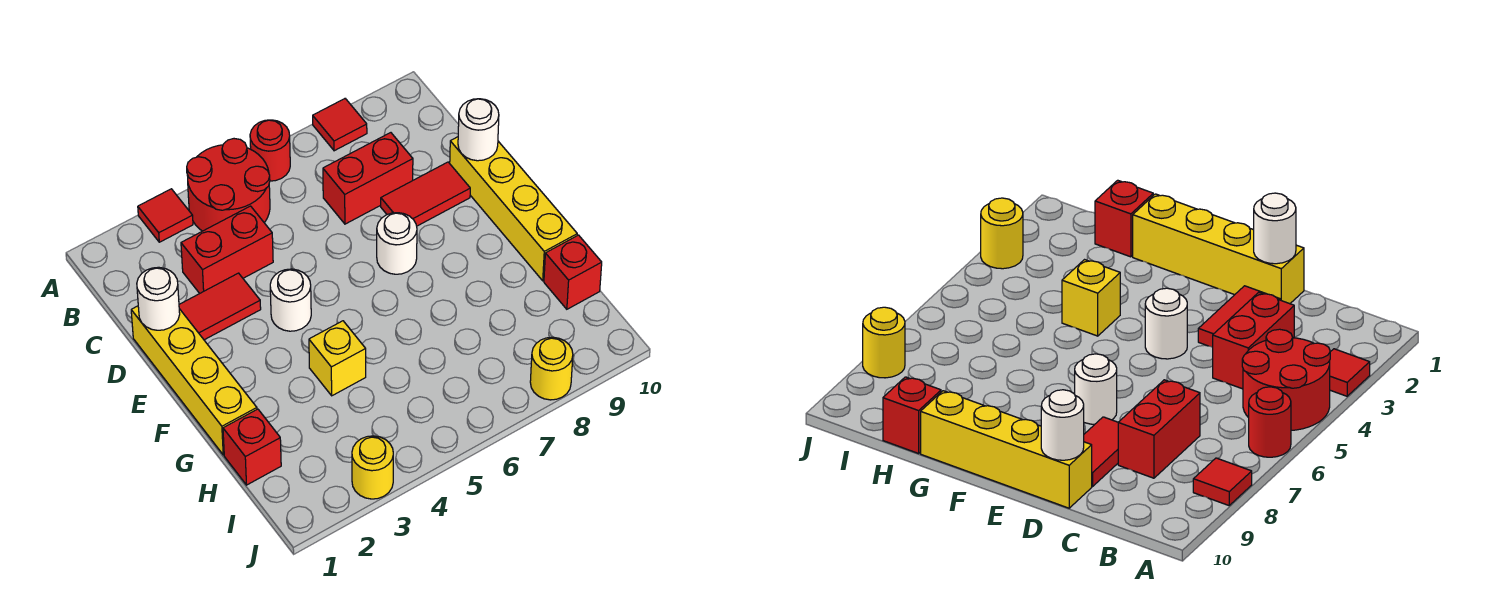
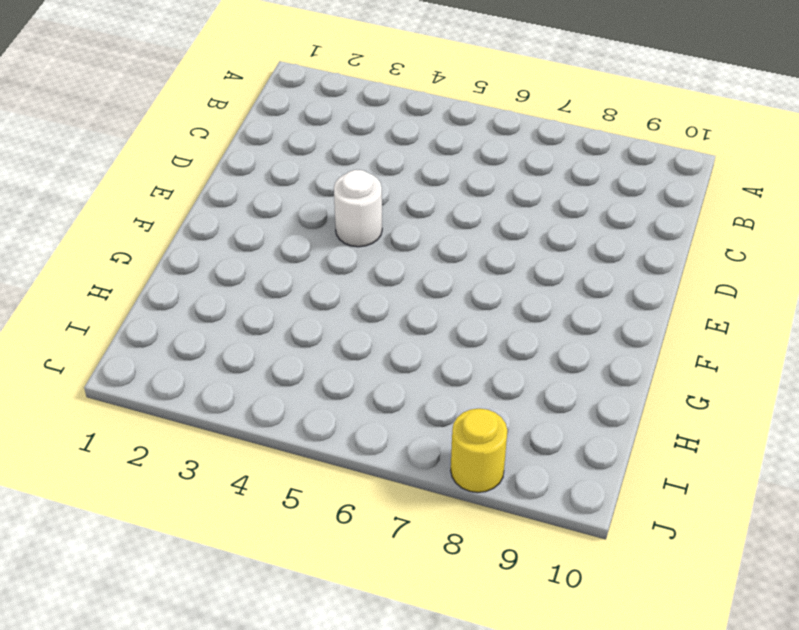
none -> red 1x1 tile [138,189,193,242]
none -> red 2x2 round brick [187,139,270,231]
none -> red 1x1 round brick [250,120,290,181]

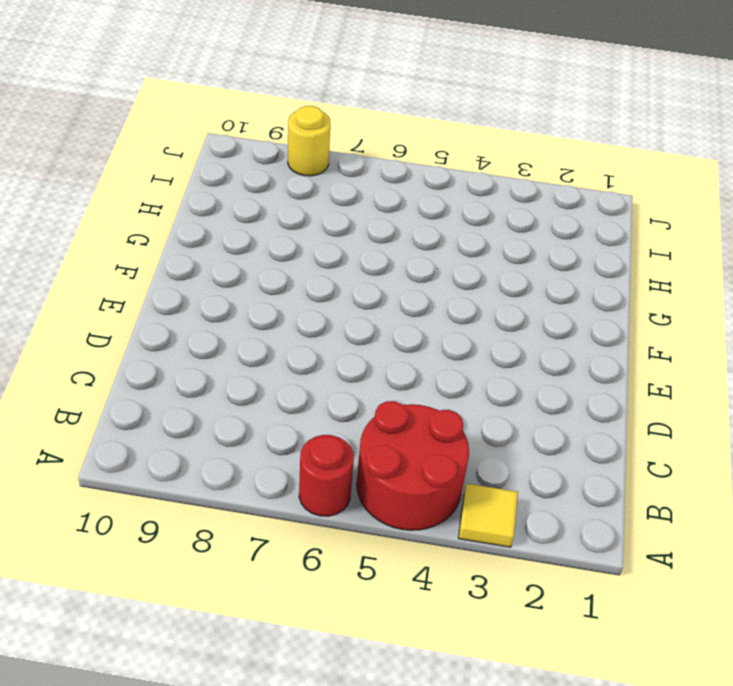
yellow 1x1 tile [458,484,518,547] -> red 1x1 tile [138,189,193,242]
none -> red 1x1 tile [313,99,367,151]
none -> red 1x2 brick [181,206,273,293]
none -> red 1x2 brick [323,133,413,224]

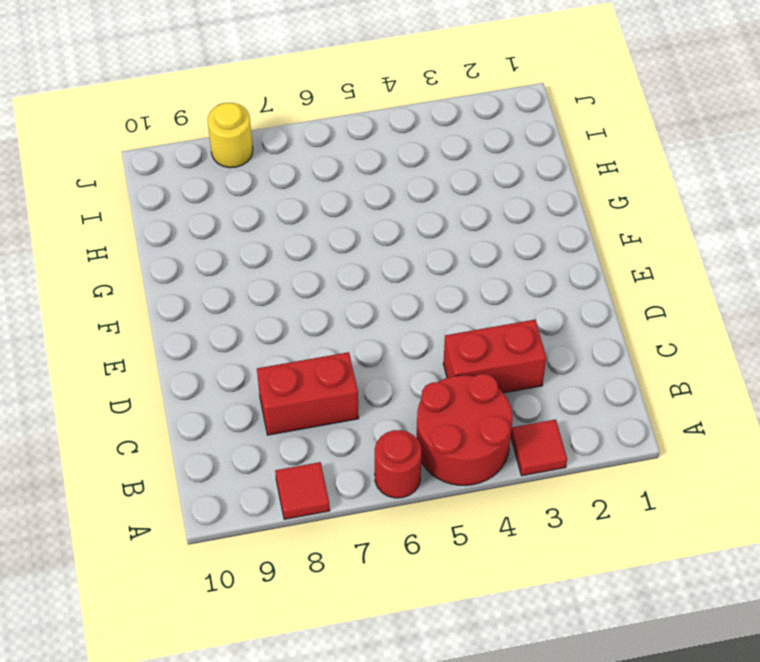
none -> yellow 1x4 brick [131,306,257,455]
none -> red 1x2 tile [179,273,261,340]
none -> red 1x2 tile [381,162,470,226]

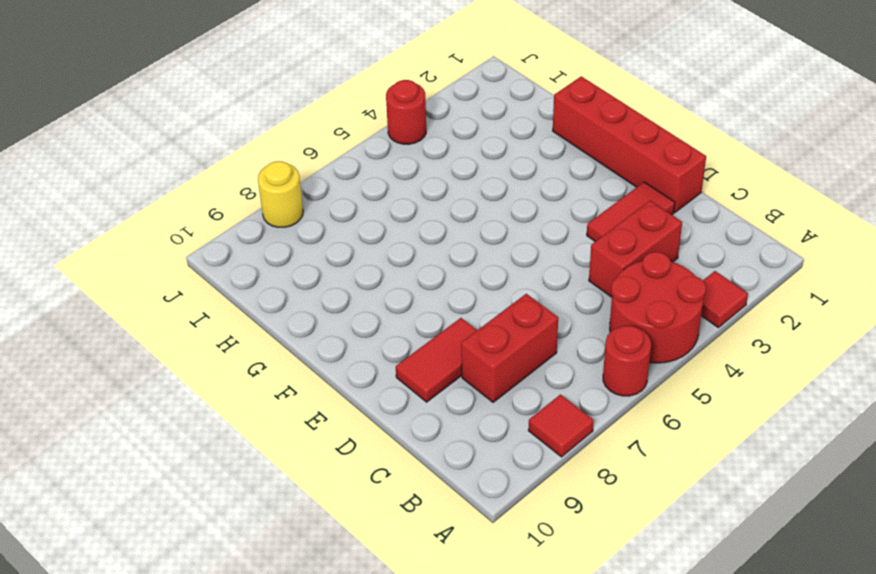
red 1x4 brick [553,76,706,213] -> yellow 1x4 brick [131,306,257,455]
red 1x1 round brick [386,80,426,144] -> none
none -> yellow 1x4 brick [450,137,577,281]
none -> white 1x1 round brick [270,269,311,331]
none -> white 1x1 round brick [377,213,417,274]

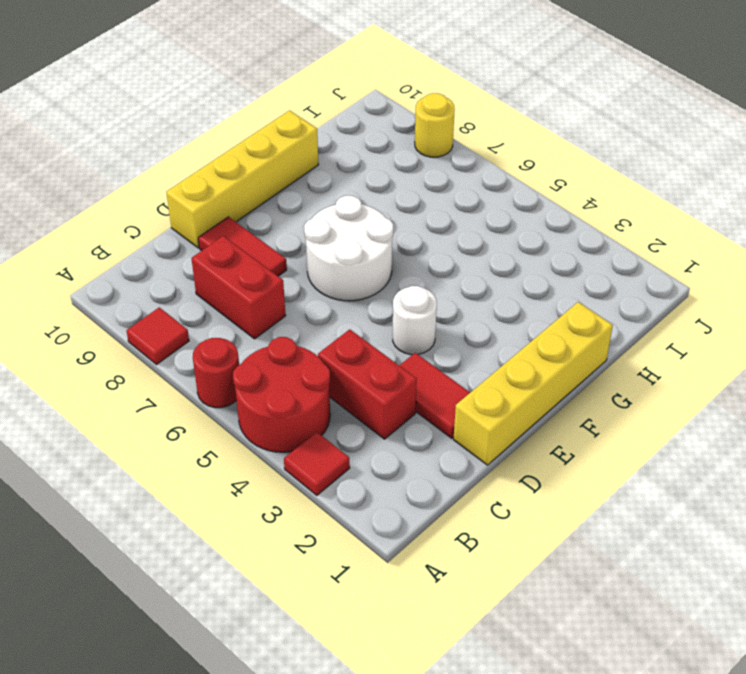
white 2x2 round brick [304,196,393,301] -> white 1x1 round brick [377,213,417,274]
none -> yellow 1x1 brick [309,321,366,396]
none -> red 1x1 brick [223,409,281,485]
none -> red 1x1 brick [544,235,602,309]

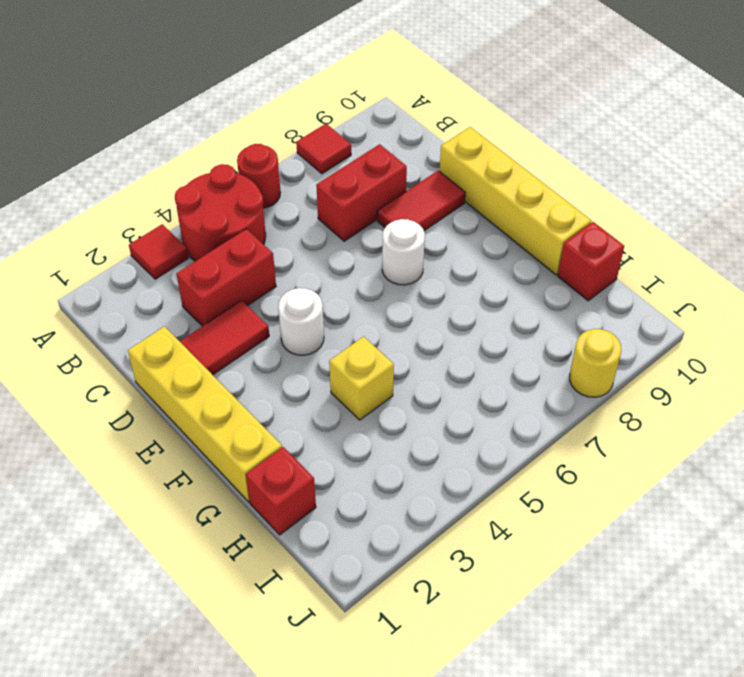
none -> yellow 1x1 round brick [352,436,393,499]
none -> white 1x1 round brick [137,267,180,330]
none -> white 1x1 round brick [458,99,499,161]

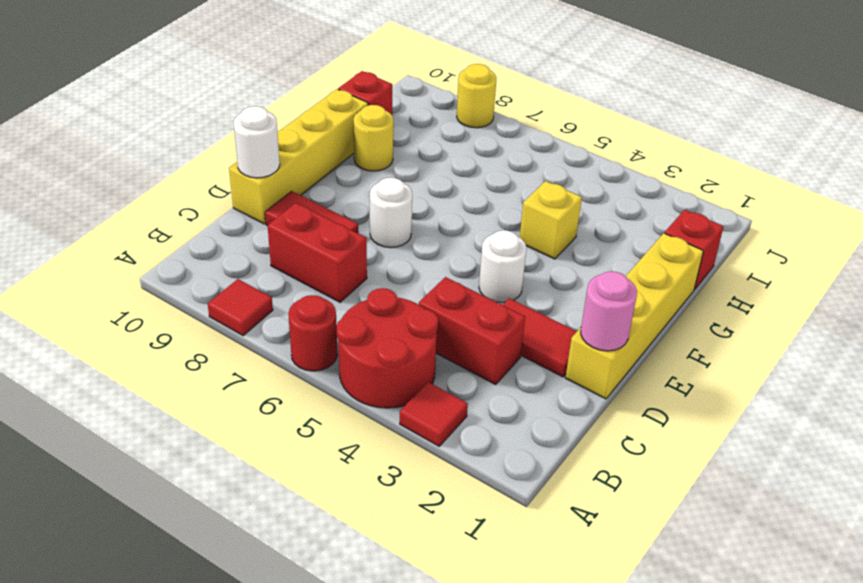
pink 1x1 round brick [581,271,637,351] -> white 1x1 round brick [137,267,180,330]
yellow 1x1 round brick [353,105,393,171] -> yellow 1x1 round brick moved to [352,436,393,499]

